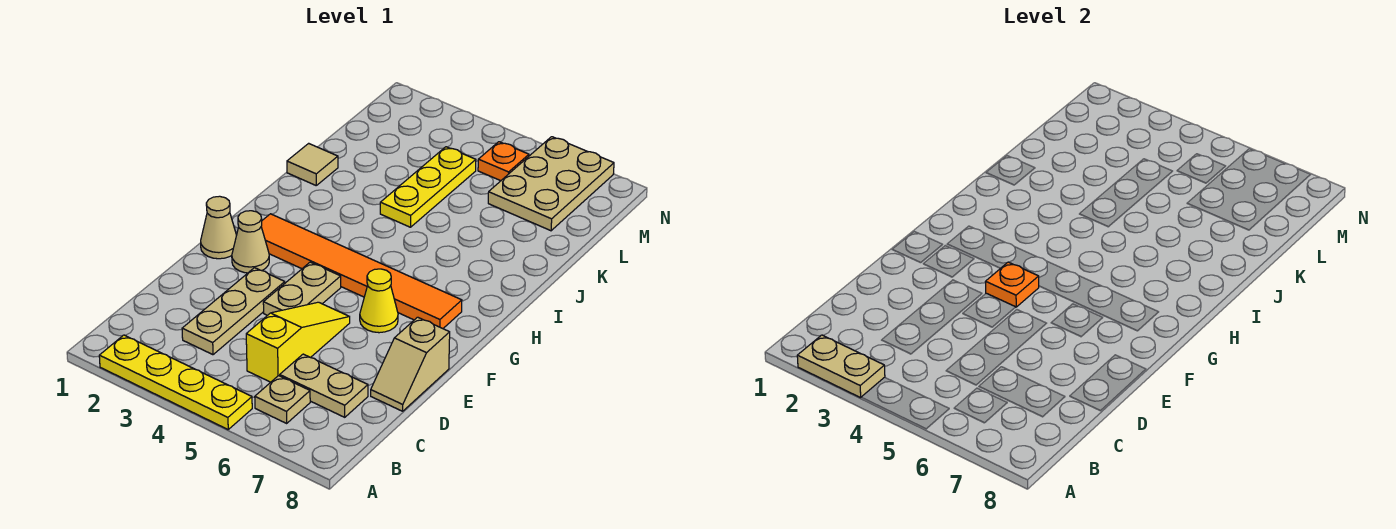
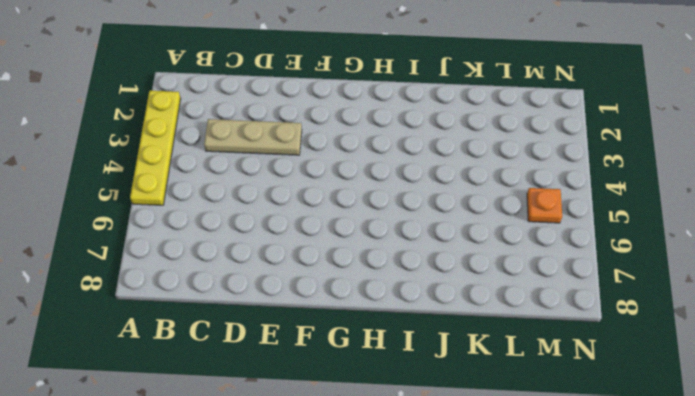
none -> tan 1x1 plate [255,376,310,423]
none -> yellow 1x3 slope [246,302,350,382]
none -> tan 1x2 plate [280,354,368,417]

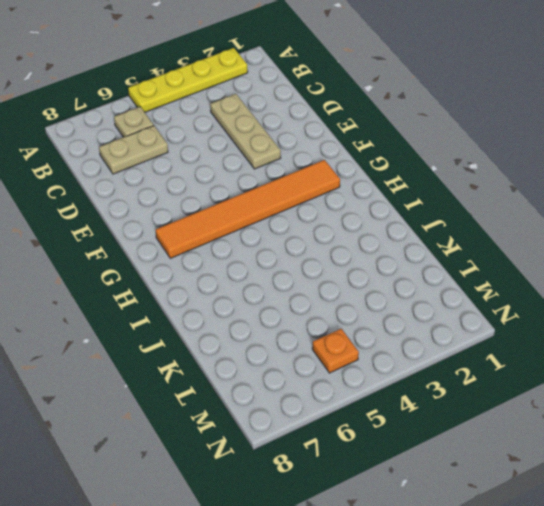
none -> yellow 1x3 slope [246,302,350,382]
none -> tan 1x2 slope [371,317,450,411]
none -> tan 1x2 plate [263,262,341,315]

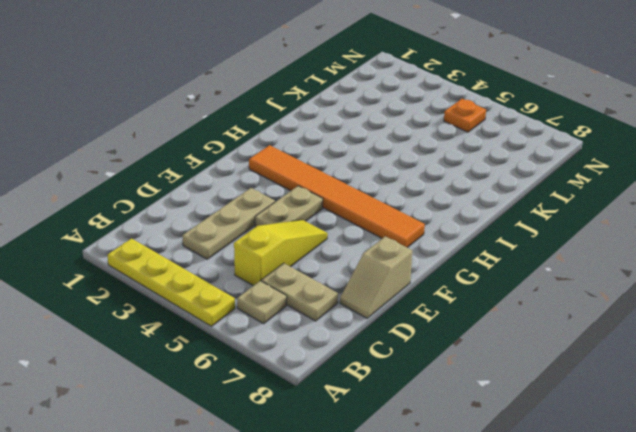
none -> tan 1x1 cone [201,196,237,259]
none -> tan 1x1 cone [232,211,269,273]
none -> yellow 1x1 cone [360,269,398,333]

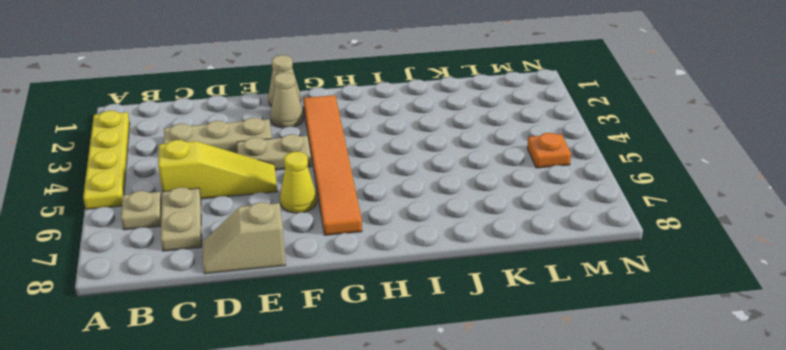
none -> tan 1x1 tile [287,143,338,185]
none -> yellow 1x3 plate [380,147,476,227]
none -> tan 2x3 plate [488,137,614,231]

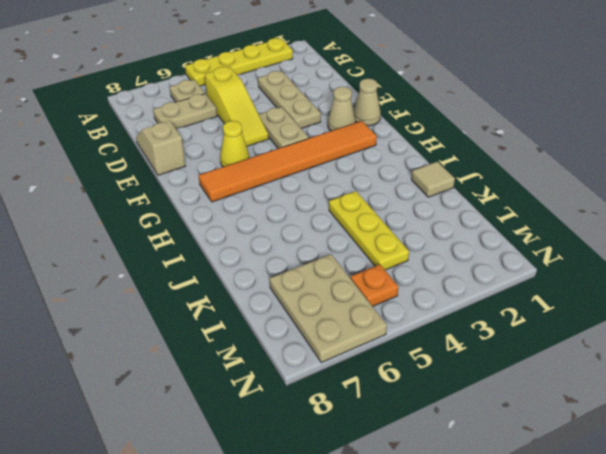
none -> tan 1x2 plate [797,335,885,398]
none -> orange 1x1 plate [985,262,1039,307]

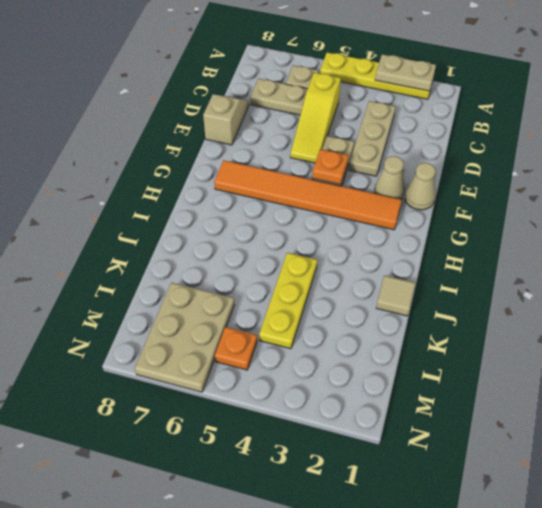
none -> yellow 1x1 cone [360,269,398,333]

